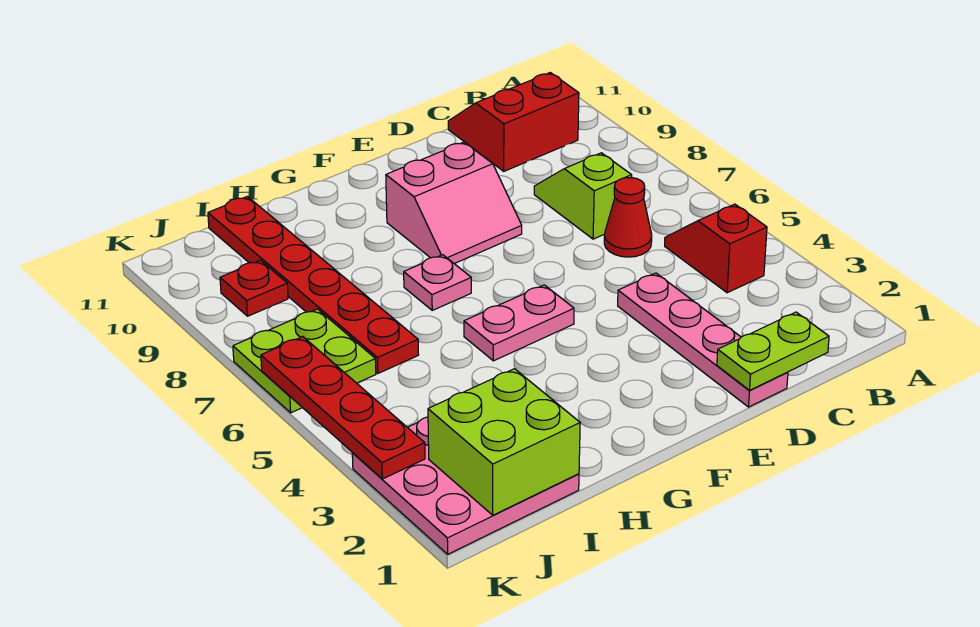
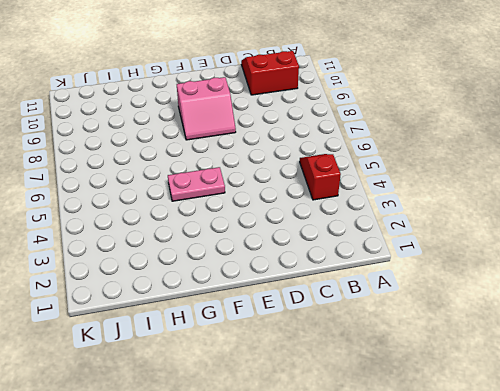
none -> red 1x1 cone [604,178,652,257]
none -> lime 1x2 slope [534,153,632,239]
none -> pink 1x4 plate [618,273,788,407]

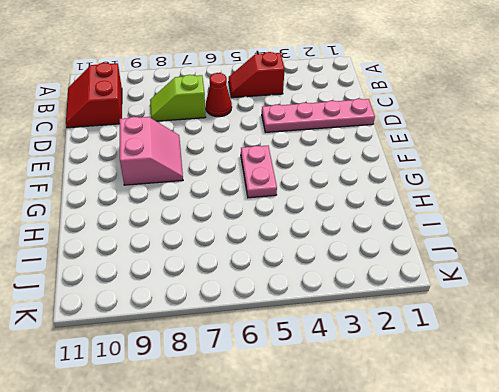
none -> pink 1x1 plate [404,255,471,310]
none -> pink 3x3 plate [352,417,579,554]
none -> red 1x6 plate [208,196,418,373]

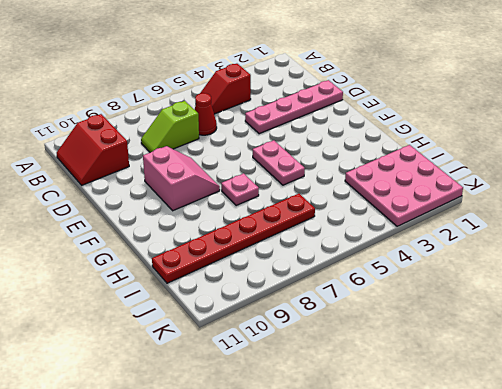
none -> lime 2x2 plate [233,309,376,413]
none -> red 1x1 plate [220,260,288,316]
none -> lime 1x2 plate [717,312,829,390]

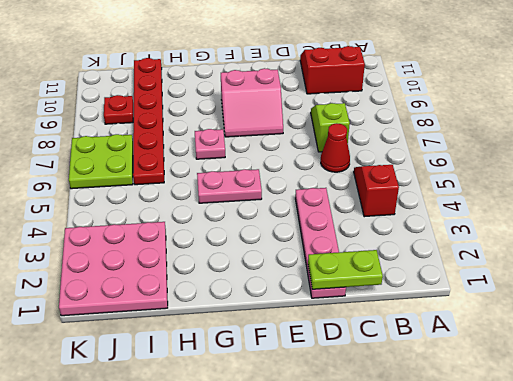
none -> lime 2x2 brick [428,369,580,515]
none -> red 1x4 plate [261,337,425,479]

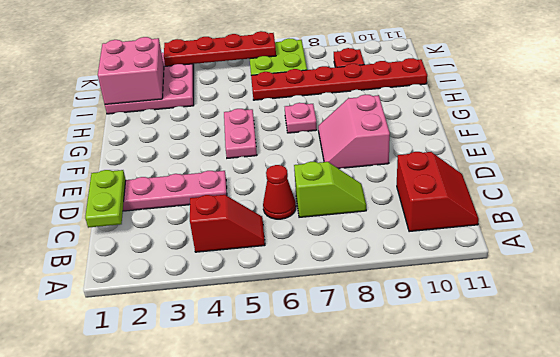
pink 2x2 brick [98,37,164,104] -> lime 2x2 brick [428,369,580,515]

